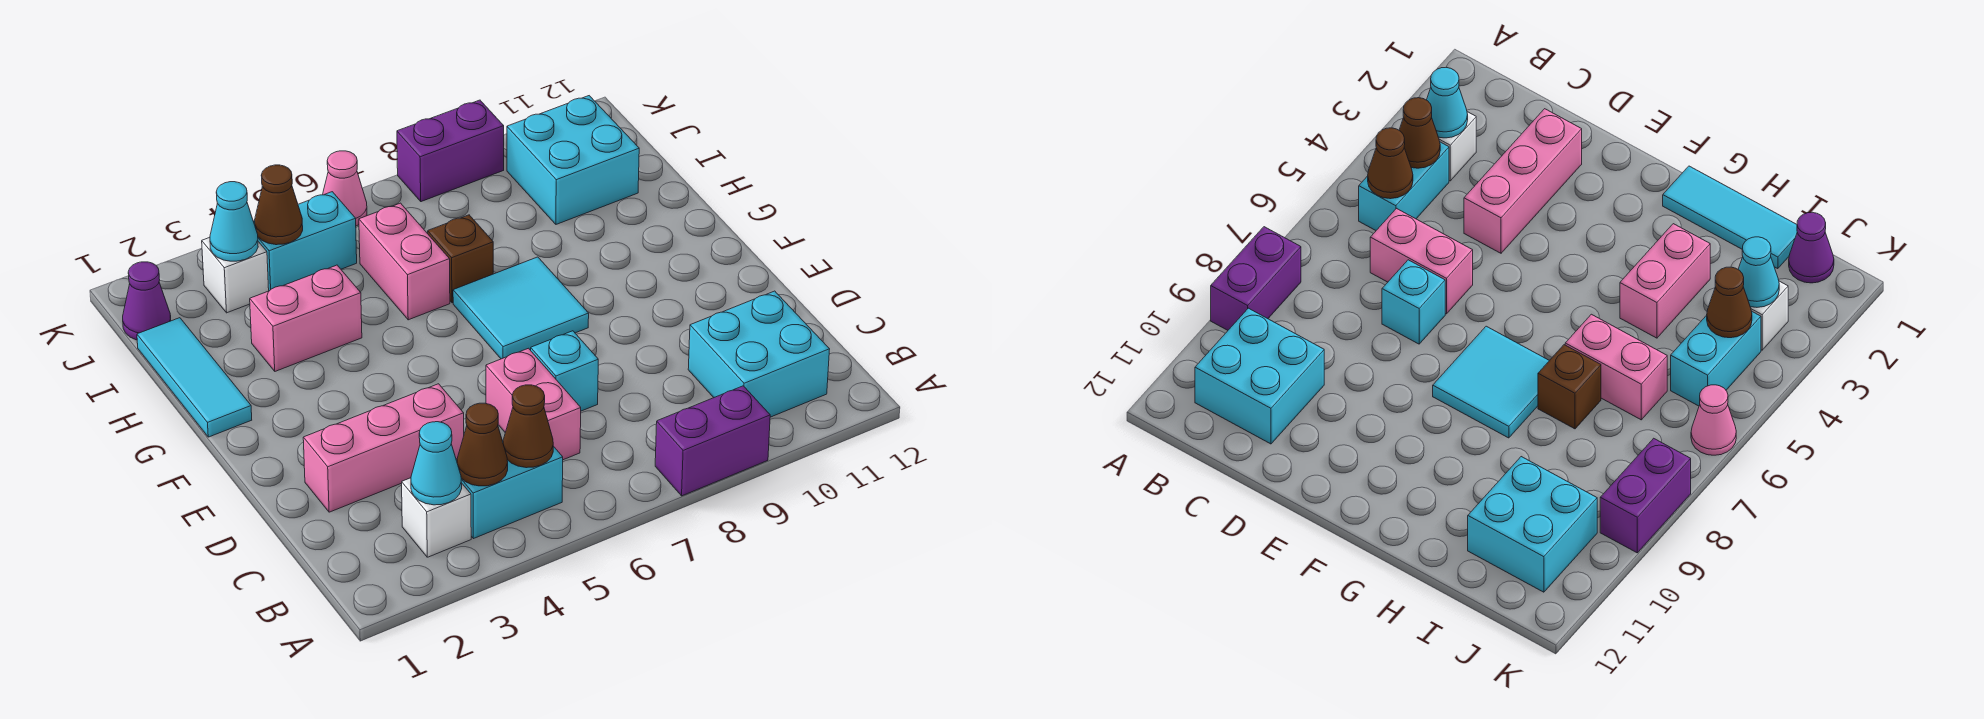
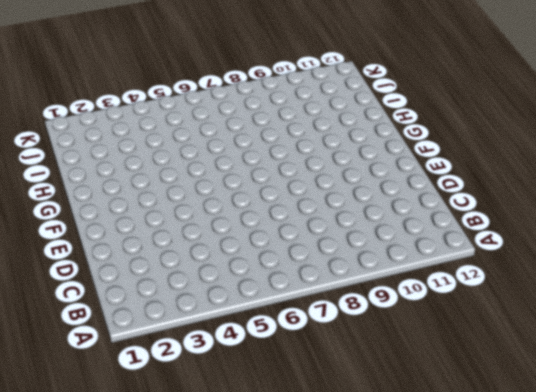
none -> purple 1x2 brick [655,386,770,496]
none -> white 1x1 brick [402,478,471,557]
none -> cyan 1x2 brick [456,446,563,539]

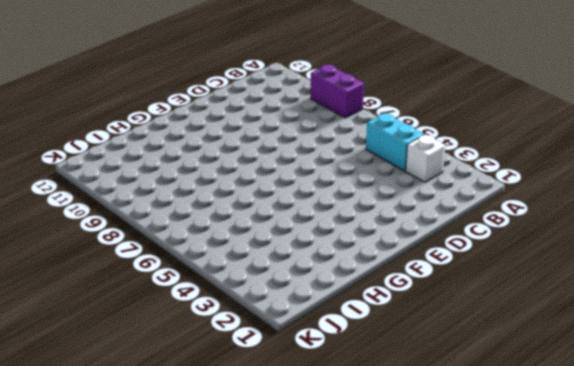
none -> cyan 2x2 brick [688,291,830,417]
none -> pink 1x2 brick [486,348,581,460]
none -> pink 1x3 brick [303,384,464,512]

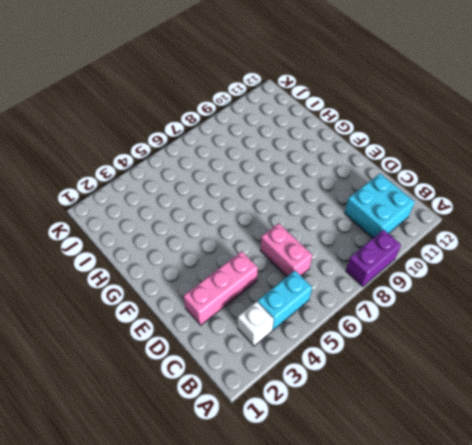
none -> cyan 1x1 brick [531,331,598,411]
none -> cyan 2x2 tile [453,257,589,359]
none -> cyan 1x3 tile [137,318,252,437]

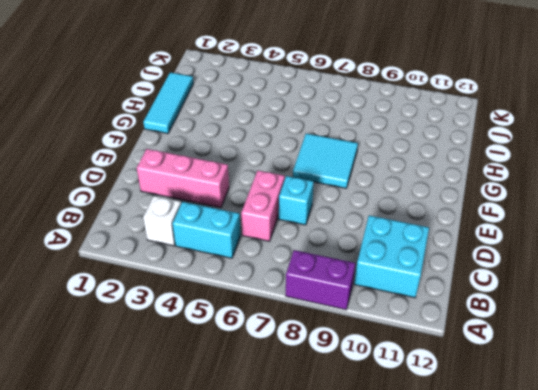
none -> pink 1x2 brick [250,265,362,371]
none -> pink 1x2 brick [359,203,450,320]
none -> brown 1x1 brick [428,215,493,303]

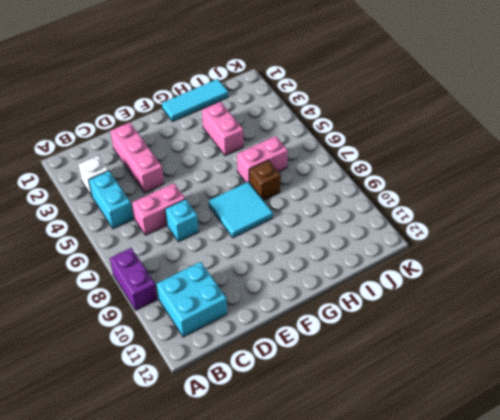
none -> cyan 2x2 brick [507,96,639,224]
none -> purple 1x1 cone [123,262,171,340]
none -> white 1x1 brick [202,238,269,313]

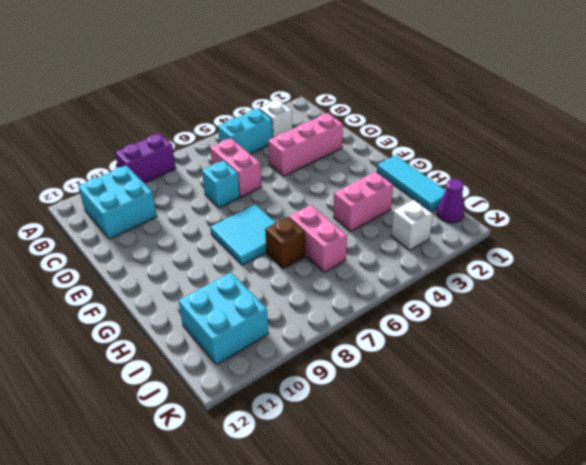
none -> cyan 1x2 brick [253,192,357,291]
none -> pink 1x1 cone [323,151,367,226]
none -> purple 1x2 brick [397,100,504,202]

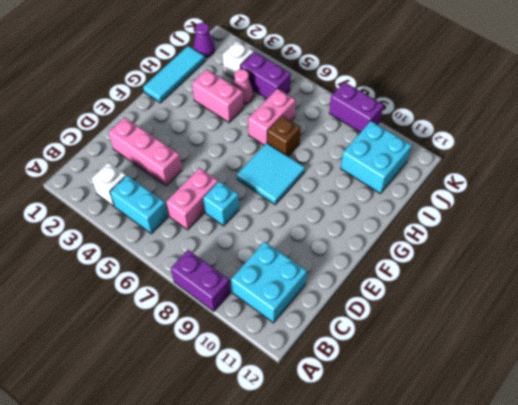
pink 1x1 cone [233,69,253,104] -> pink 1x1 cone moved to [323,151,367,226]
purple 1x2 brick [241,52,291,99] -> cyan 1x2 brick [253,192,357,291]
none -> cyan 1x1 cone [411,422,462,505]
none -> brown 1x1 cone [457,403,508,486]
none -> brown 1x1 cone [503,385,553,468]

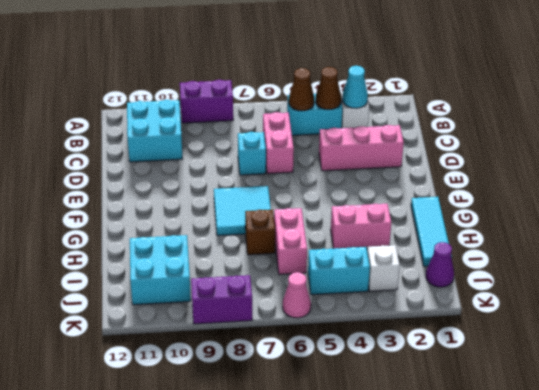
none -> cyan 1x1 cone [210,182,258,261]
none -> brown 1x1 cone [255,165,303,245]

